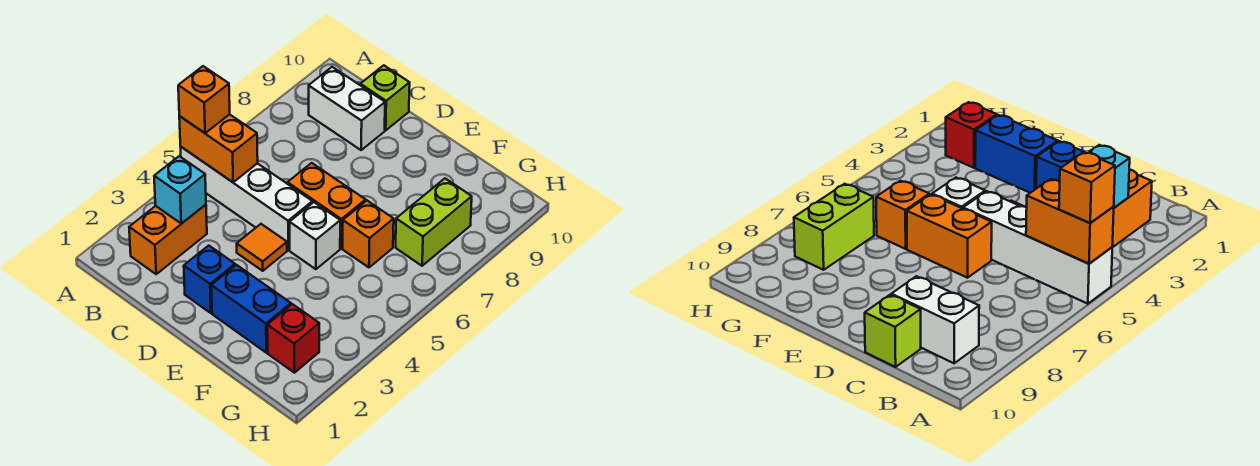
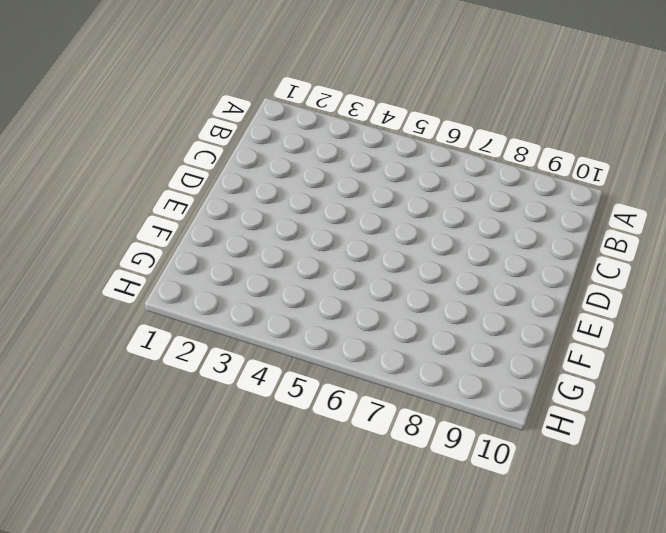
none -> white 1x4 brick [180,146,313,250]
none -> orange 1x2 brick [129,205,207,274]
none -> white 1x2 brick [309,67,385,150]

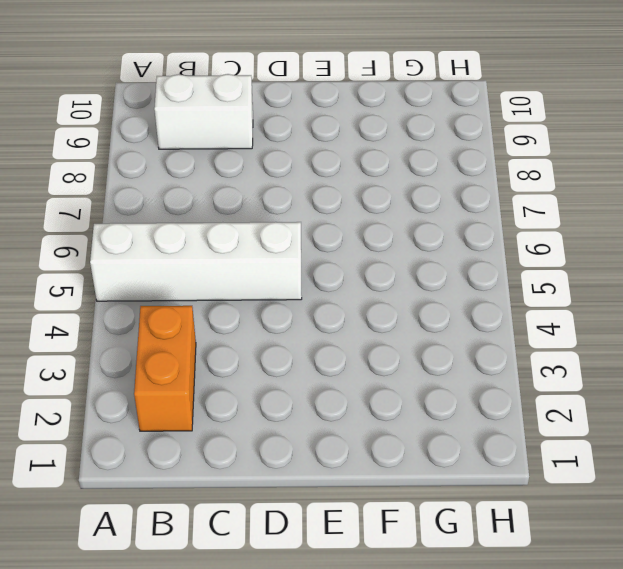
none -> lime 1x1 brick [360,65,410,130]
none -> blue 1x1 brick [184,246,235,313]
none -> orange 1x1 tile [237,224,287,271]

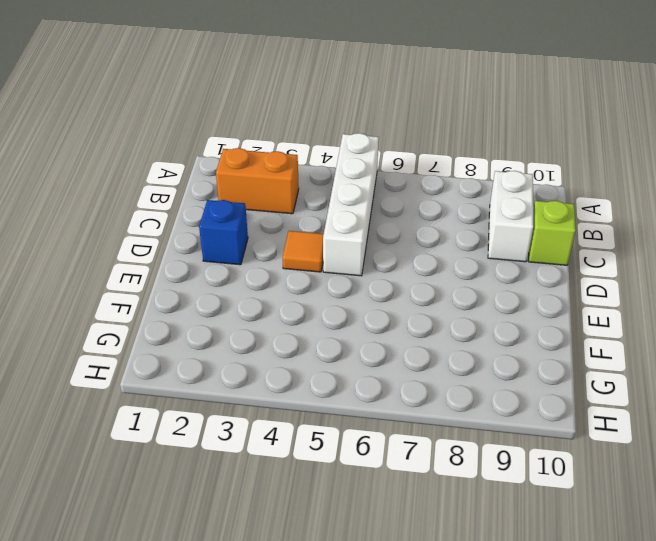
none -> orange 1x2 brick [287,163,366,248]
none -> blue 1x2 brick [211,265,291,353]
none -> white 1x1 brick [289,202,340,269]

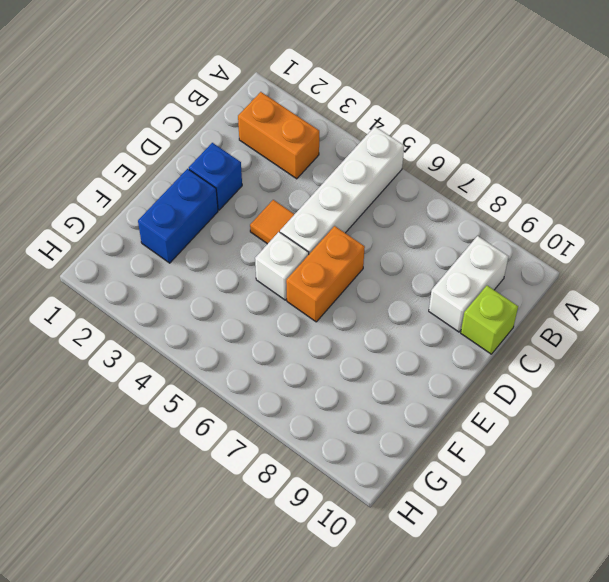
none -> orange 1x1 brick [343,201,394,267]
none -> red 1x1 brick [267,304,319,373]
none -> lime 1x2 brick [396,179,472,266]

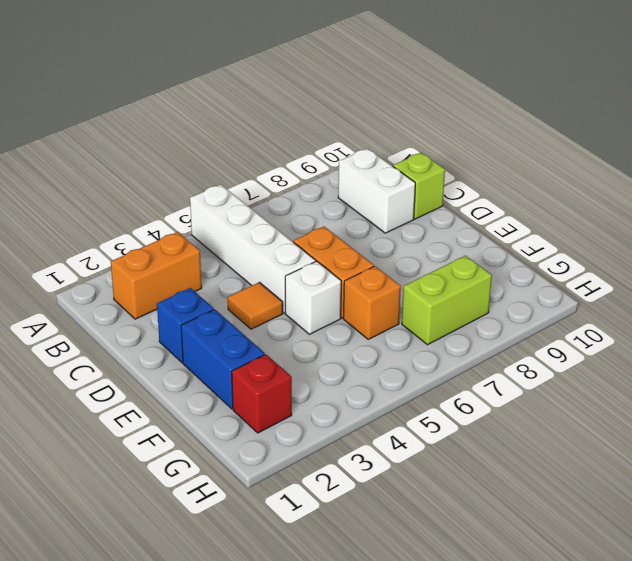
none -> orange 1x2 brick [179,114,258,182]
none -> cyan 1x1 brick [154,156,206,224]
none -> orange 1x1 brick [178,66,230,133]

